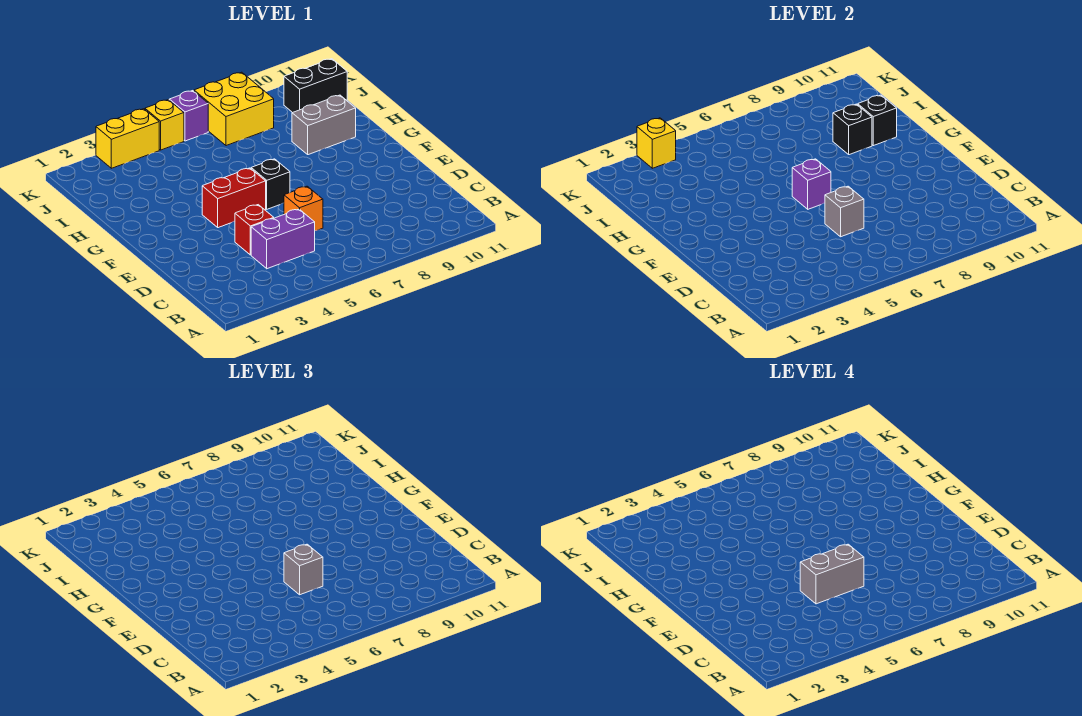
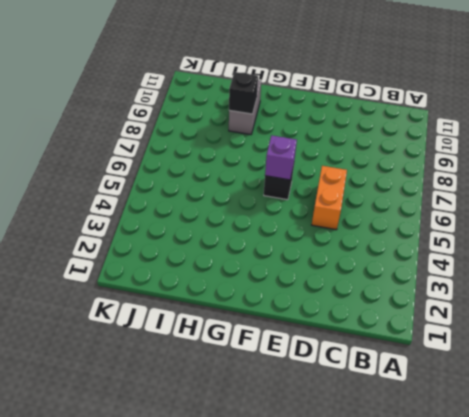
orange 1x2 brick [312,166,347,230] -> orange 1x1 brick [284,186,323,231]
none -> purple 1x2 brick [251,209,315,269]
none -> red 1x1 brick [235,205,274,255]
none -> red 1x2 brick [202,168,266,228]

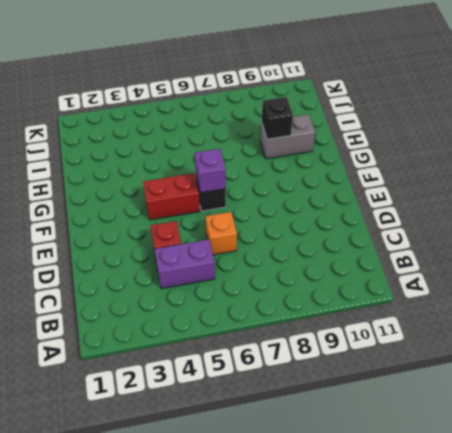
none -> yellow 2x2 brick [194,72,274,146]
none -> black 1x2 brick [284,59,347,113]
none -> yellow 1x2 brick [96,109,159,168]

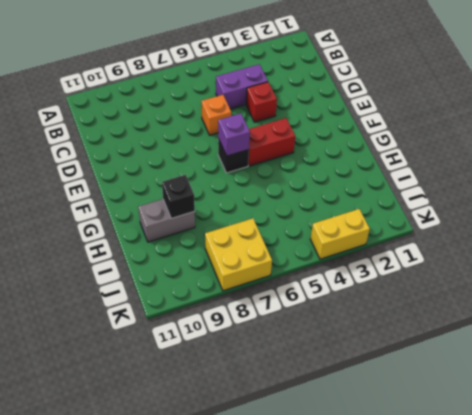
none -> black 1x2 brick [284,59,347,113]
none -> yellow 1x1 brick [145,100,184,150]
none -> purple 1x1 brick [169,91,208,141]

